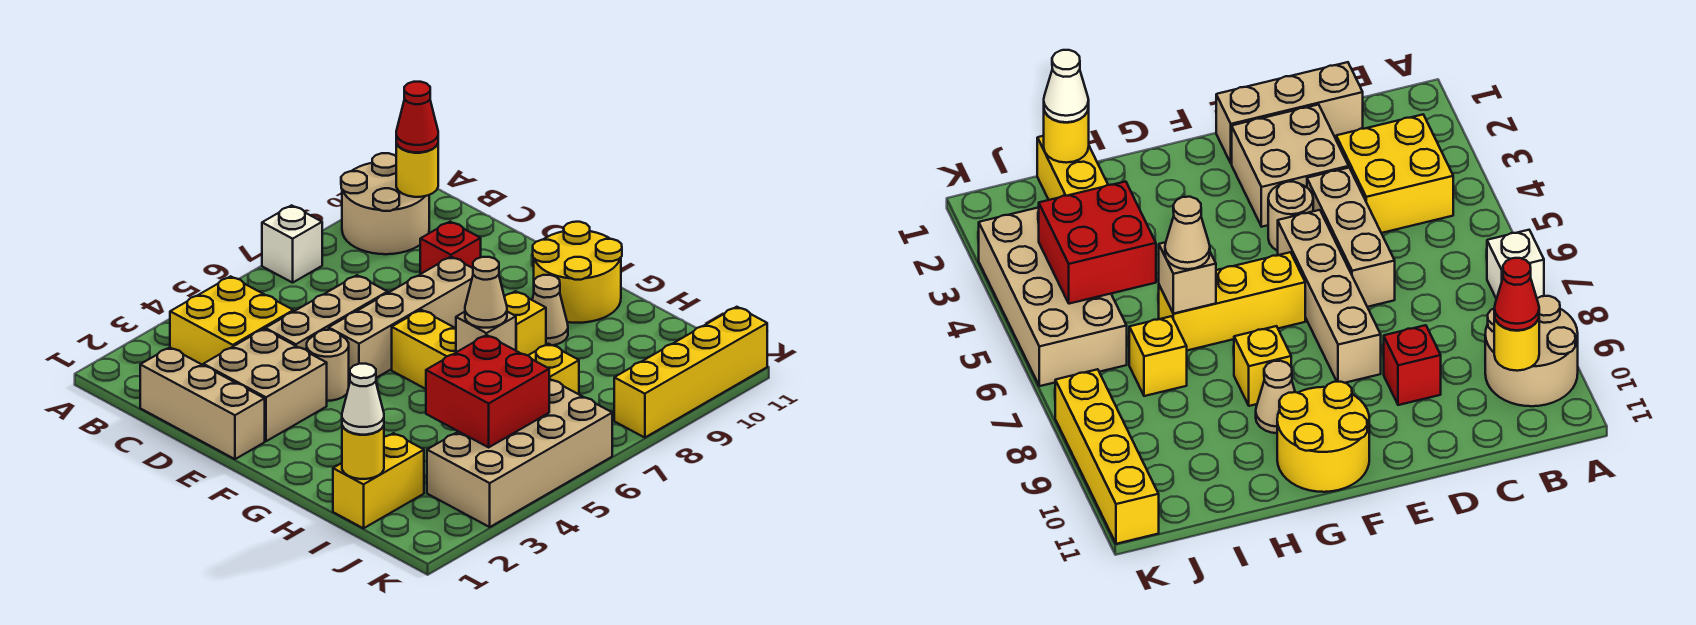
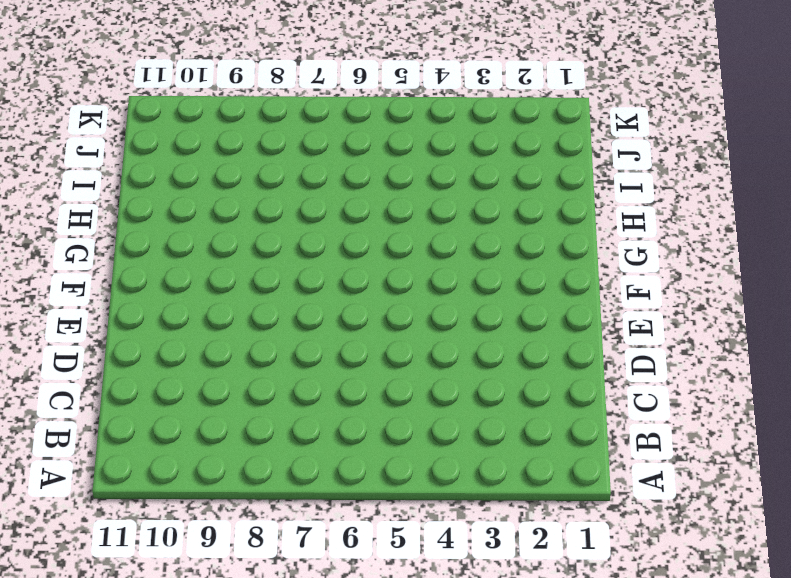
none -> white 1x1 brick [262,205,322,283]
none -> tan 2x2 round brick [341,153,429,254]
none -> yellow 2x2 brick [170,276,293,365]

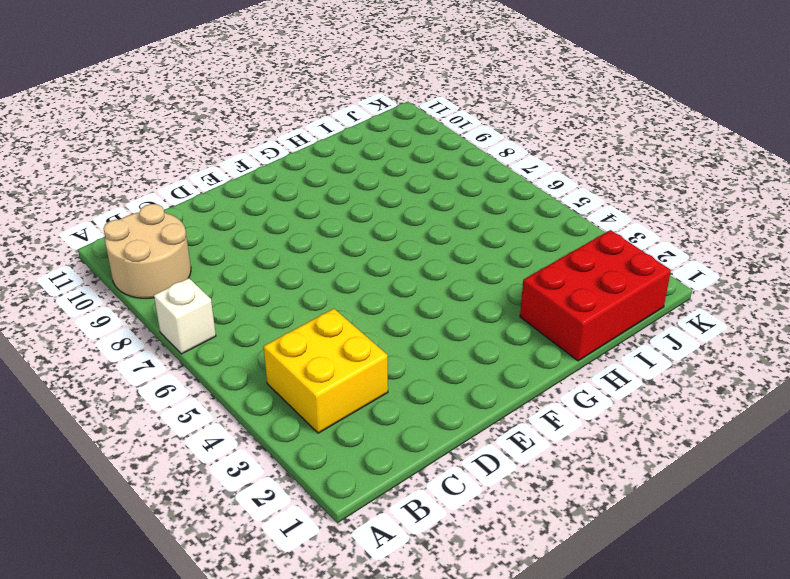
red 2x3 brick [520,230,671,361] -> yellow 1x2 brick [333,433,424,528]
none -> tan 1x3 brick [140,347,265,459]
none -> tan 2x2 brick [203,329,327,441]
none -> tan 1x3 brick [265,275,388,350]

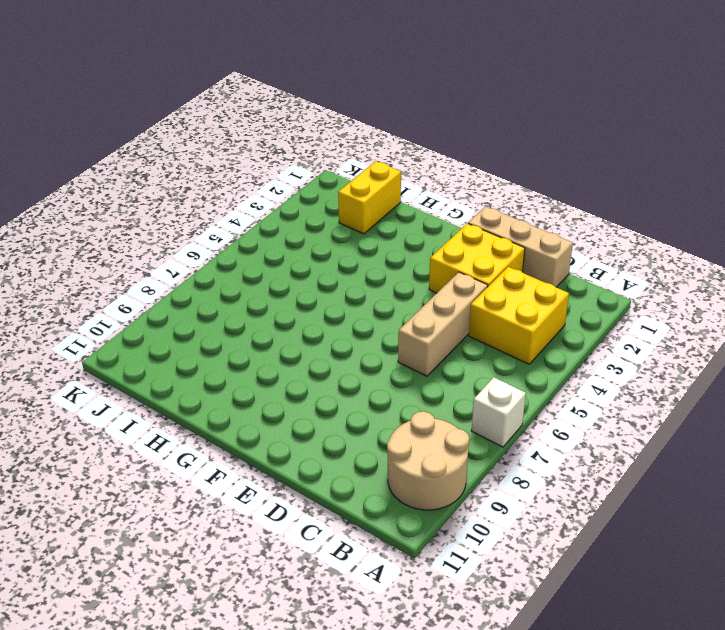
yellow 2x2 brick [429,223,525,293] -> tan 2x2 brick [203,329,327,441]
none -> red 1x1 brick [420,222,481,274]
none -> tan 1x1 round brick [307,330,349,401]
none -> tan 1x4 brick [329,257,473,383]

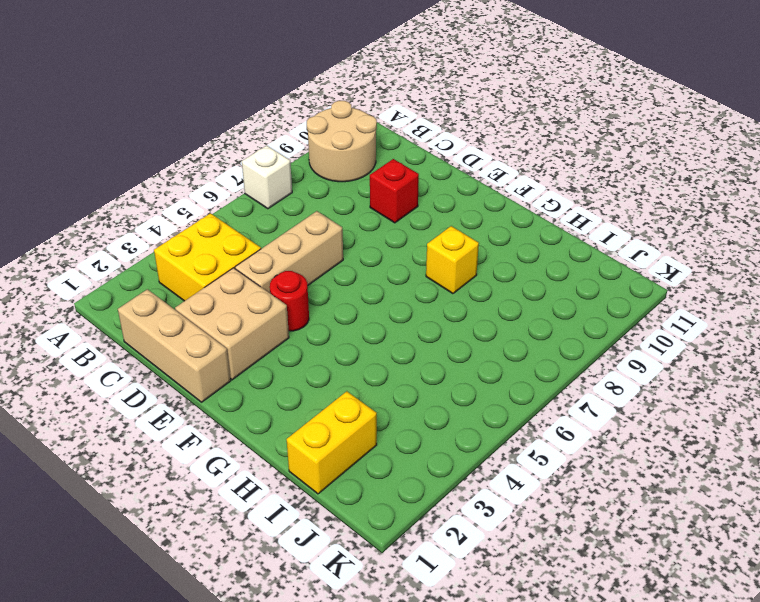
red 1x1 round brick [270,271,309,331] -> tan 1x1 round brick [307,330,349,401]
none -> tan 1x4 brick [329,257,473,383]
none -> yellow 1x3 brick [392,310,456,389]
none -> yellow 2x2 round brick [533,222,622,323]

